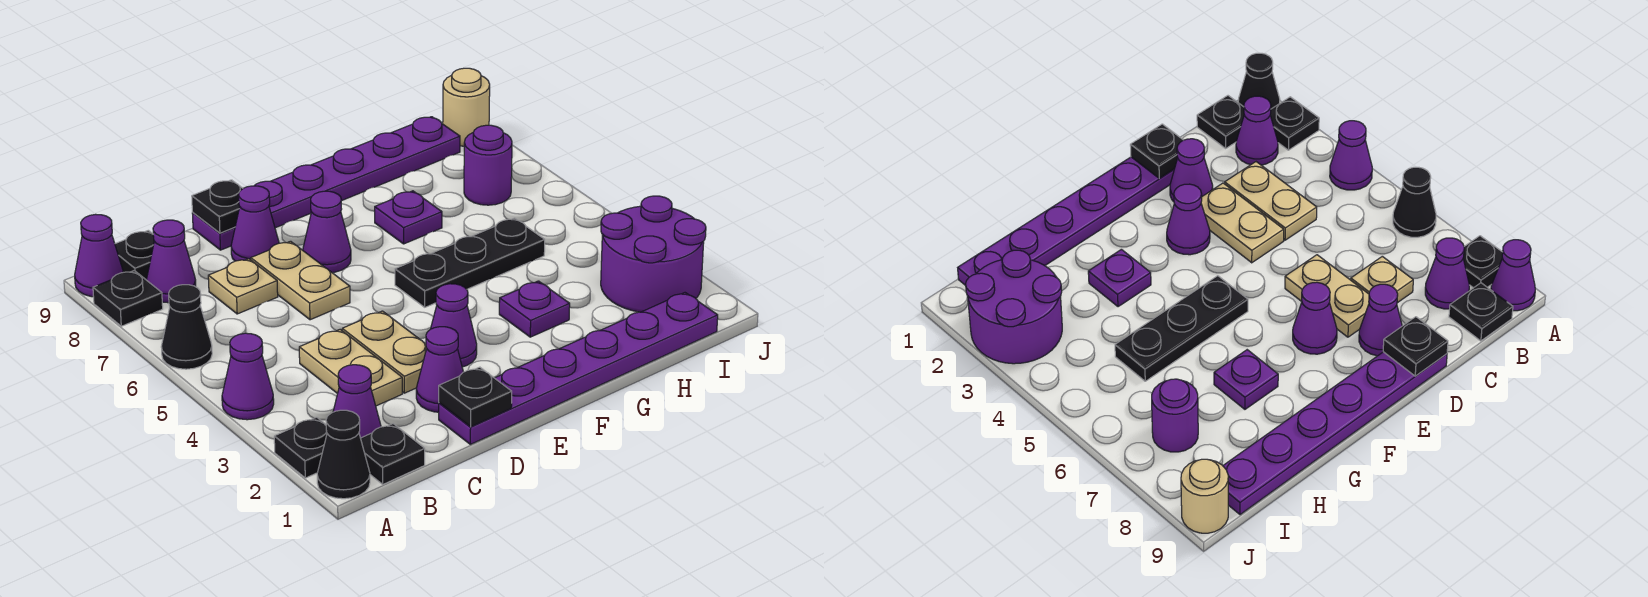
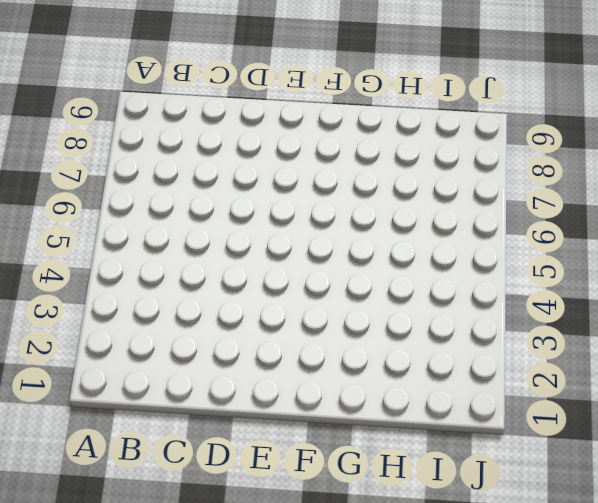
none -> black 1x1 cone [317,410,370,499]
none -> black 1x1 plate [274,417,327,478]
none -> purple 1x1 cone [222,333,274,420]

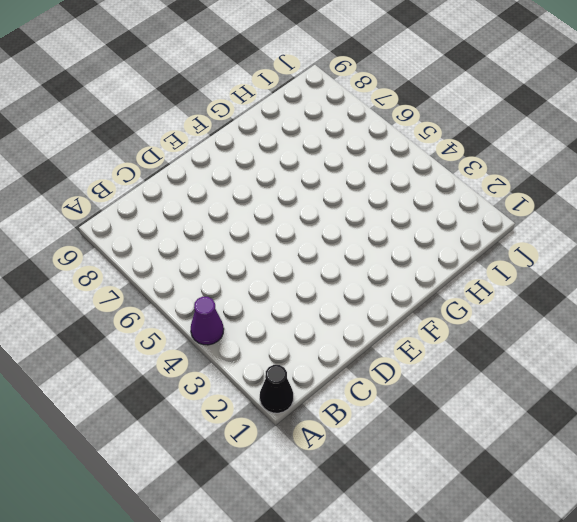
none -> black 1x1 plate [274,417,327,478]
none -> black 1x1 cone [161,285,212,369]
none -> black 1x1 plate [93,271,163,326]

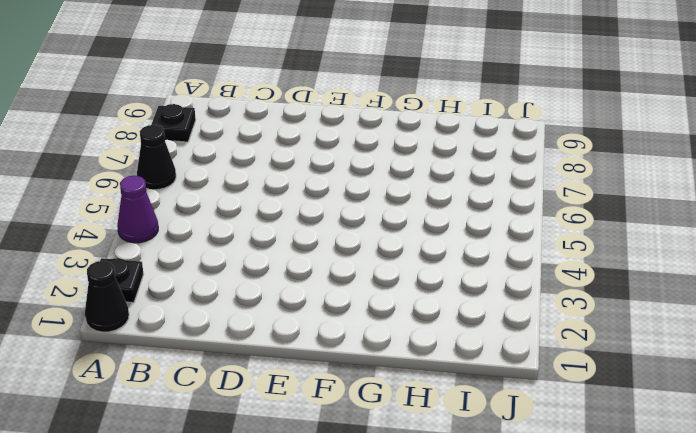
none -> purple 1x1 cone [75,214,123,297]
none -> black 1x1 plate [361,424,425,484]
none -> purple 1x1 cone [333,365,381,438]

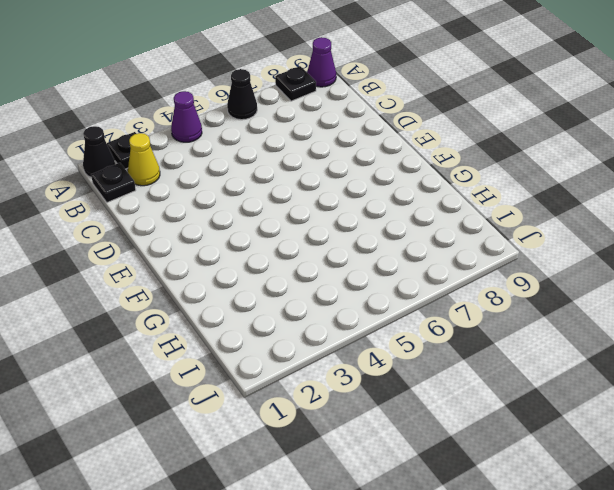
yellow 1x1 cone [128,133,160,186] -> purple 1x1 cone [333,365,381,438]
none -> purple 1x1 cone [147,220,196,303]
none -> black 1x1 plate [115,230,154,280]
none -> tan 1x2 plate [299,330,402,406]

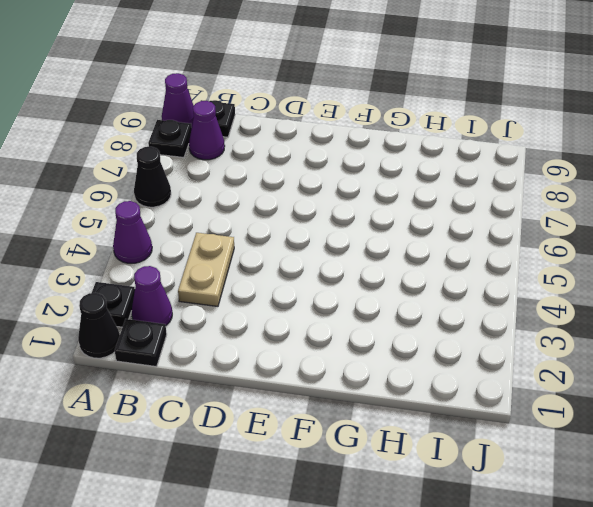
none -> tan 1x1 plate [208,259,278,314]
none -> purple 1x6 plate [439,293,718,444]
none -> purple 1x1 cone [416,327,463,412]

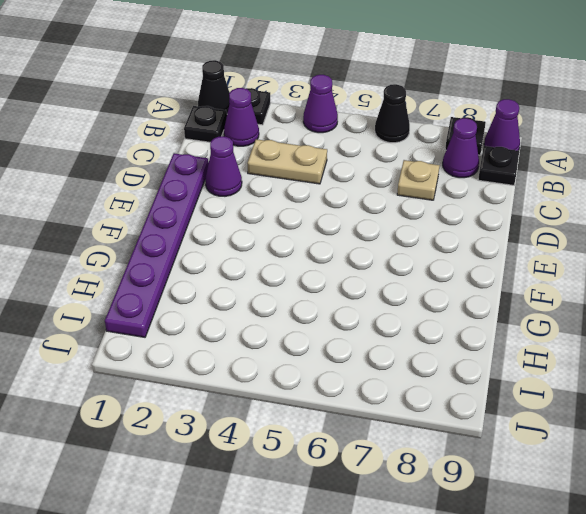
none -> tan 1x2 plate [342,311,427,393]
none -> tan 1x2 plate [251,241,350,320]
none -> purple 1x1 cone [231,186,279,261]

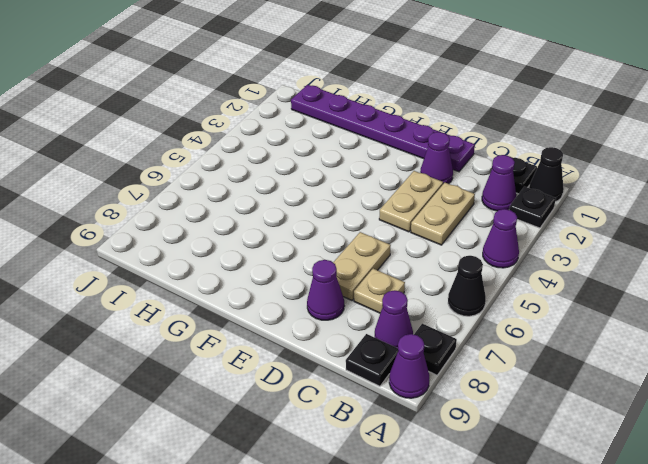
none -> purple 1x6 plate [192,117,460,250]
none -> purple 1x1 cone [431,284,477,367]
none -> purple 1x1 cone [303,191,351,273]

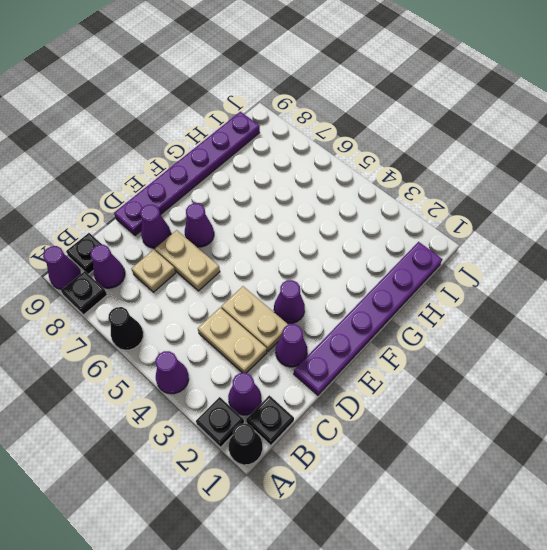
none -> black 1x3 plate [395,218,545,307]
none -> purple 1x1 plate [499,281,570,337]
none -> purple 1x1 plate [375,191,442,244]

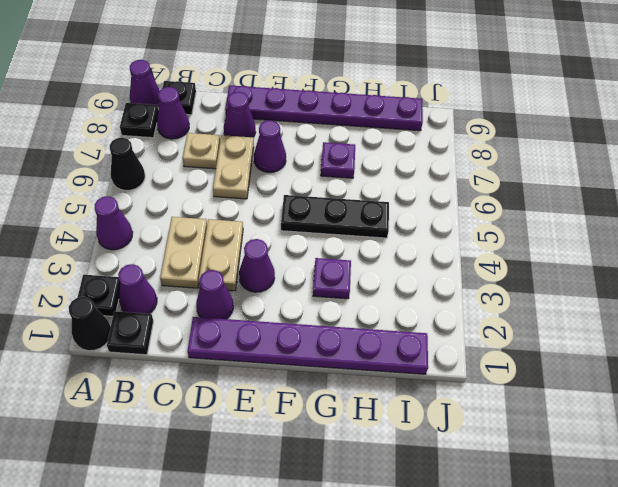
none -> purple 2x2 round brick [601,196,706,312]
none -> purple 1x1 round brick [464,125,512,205]
none -> tan 1x1 round brick [443,68,490,146]

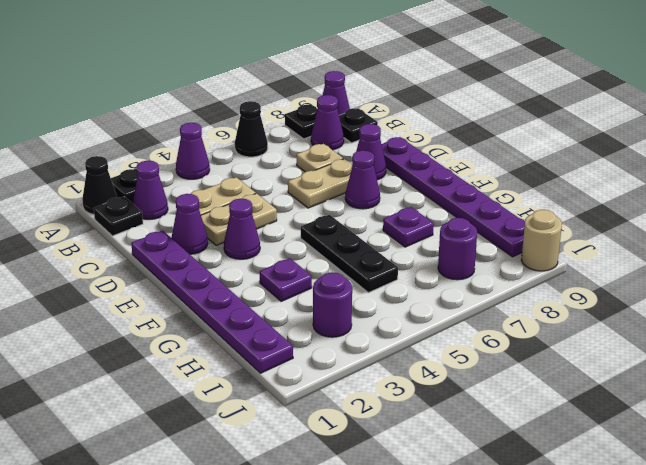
purple 1x1 round brick [313,272,352,337] -> purple 2x2 round brick [601,196,706,312]
none -> black 1x1 plate [439,367,512,427]
none -> black 1x1 plate [192,180,243,233]

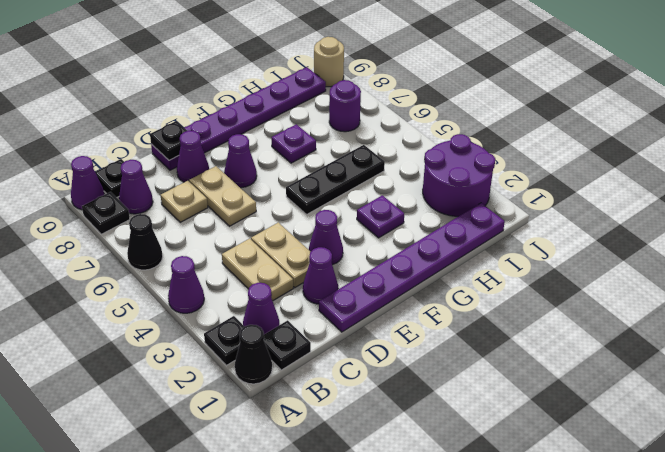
none -> black 1x1 plate [439,367,512,427]

